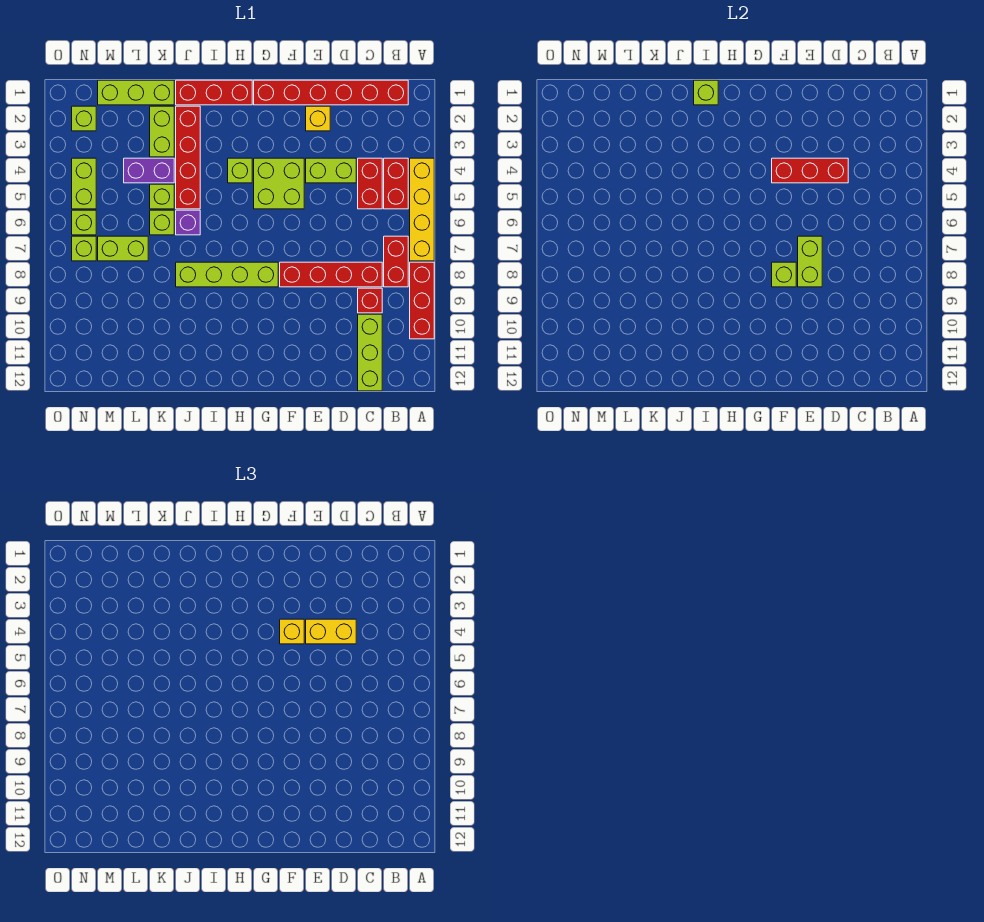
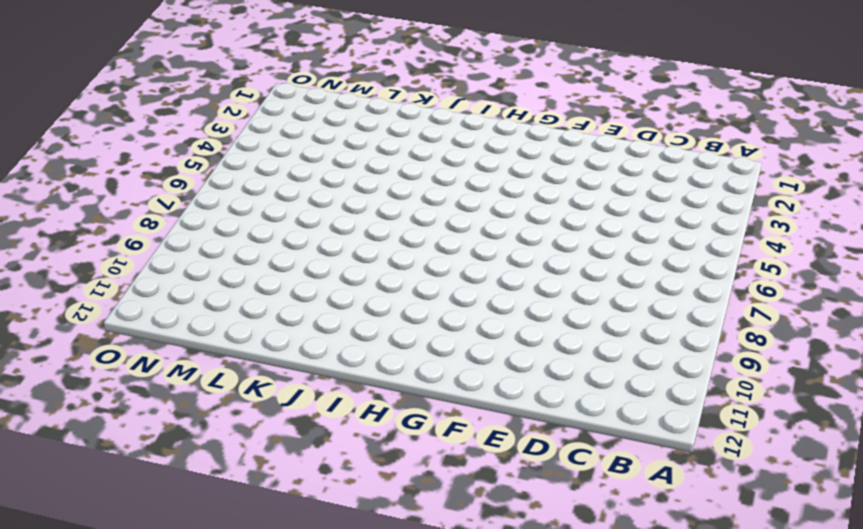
none -> yellow 1x4 brick [410,158,434,261]
none -> red 1x3 brick [410,262,434,339]
none -> red 1x6 brick [254,80,408,105]
none -> red 1x2 brick [384,158,408,209]

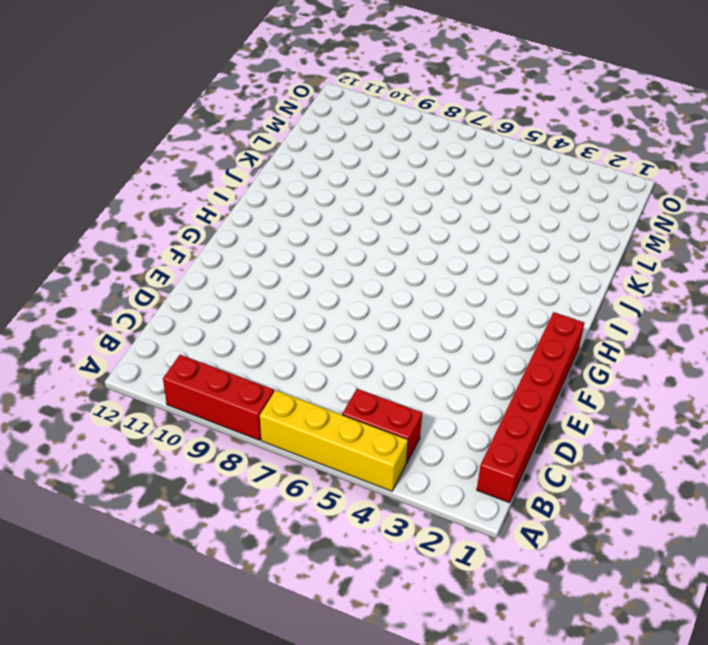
none -> red 1x2 brick [384,236,408,287]
none -> red 1x2 brick [358,158,382,209]
none -> red 1x4 brick [280,262,382,287]
none -> red 1x1 brick [358,288,382,313]

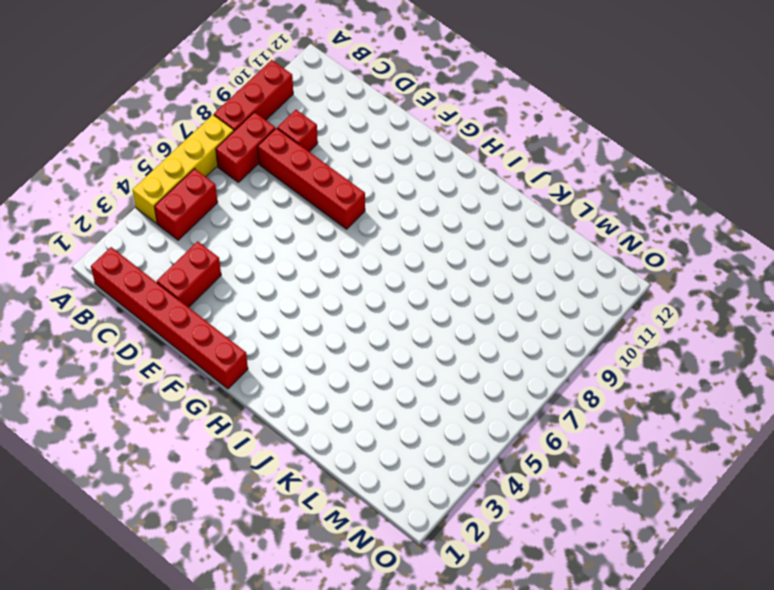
red 1x2 brick [157,241,221,307] -> red 1x2 brick moved to [358,158,382,209]
none -> lime 1x3 brick [358,314,382,391]
none -> lime 1x2 brick [306,158,356,183]
none -> yellow 1x1 brick [306,106,330,131]
none -> lime 2x2 brick [254,158,304,209]

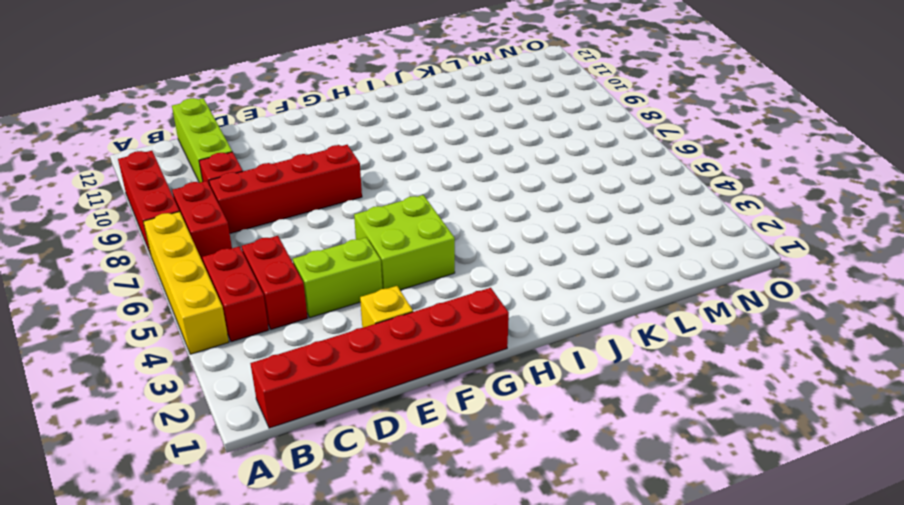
none -> lime 1x4 brick [176,262,278,287]
none -> red 1x3 brick [176,80,252,105]
none -> lime 1x1 brick [228,158,252,183]
none -> red 1x4 brick [176,106,200,209]

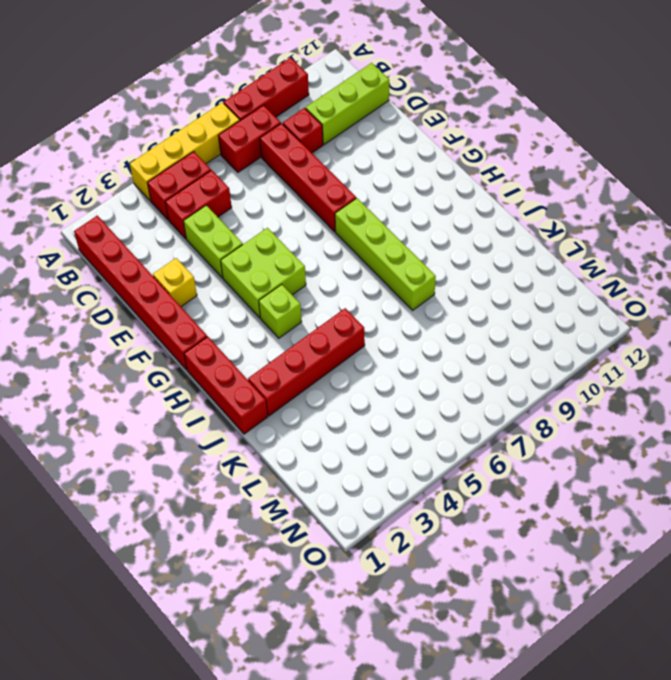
none -> purple 1x1 brick [176,210,200,235]
none -> lime 1x3 brick [98,80,174,105]
none -> lime 1x2 brick [150,106,174,157]
none -> purple 1x2 brick [124,158,174,183]

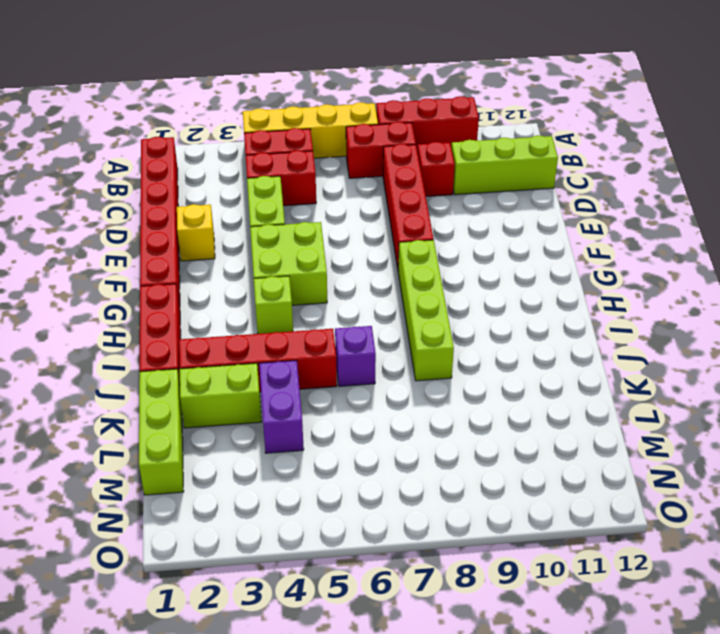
none -> lime 1x1 brick [150,184,174,209]
none -> lime 1x1 brick [150,210,174,235]
none -> lime 1x2 brick [98,236,148,261]
none -> lime 1x1 brick [72,106,96,131]

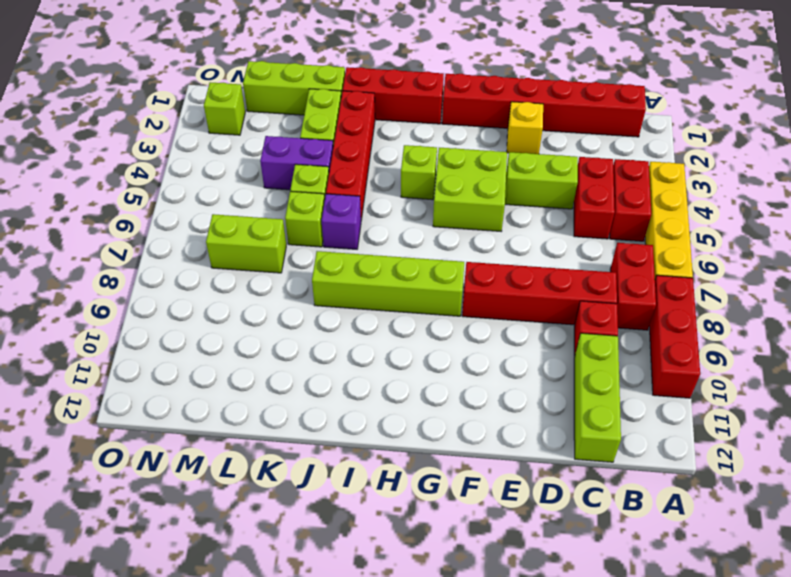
none -> lime 1x2 brick [72,158,96,209]
none -> lime 1x1 brick [72,210,96,235]
none -> lime 1x1 brick [72,236,96,261]
none -> red 1x3 brick [772,158,848,183]

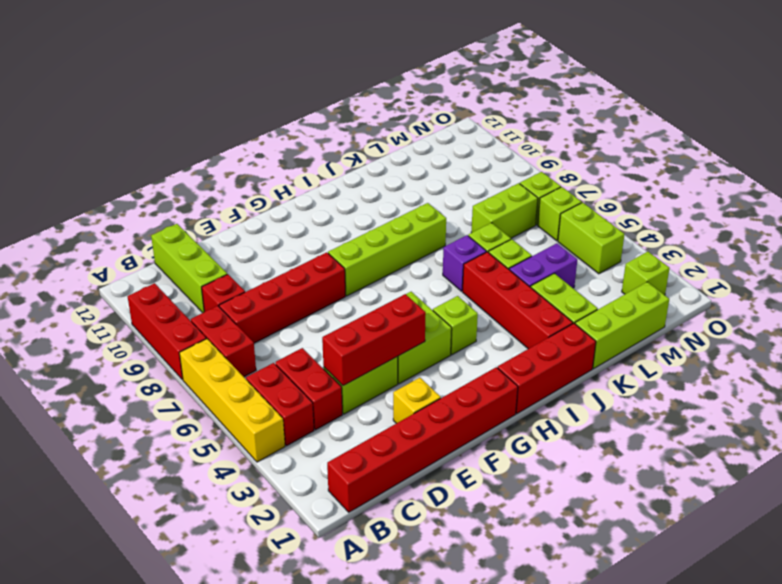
none -> lime 1x2 brick [798,236,822,287]
none -> lime 1x1 brick [772,262,796,287]
none -> lime 1x1 brick [694,80,718,105]
none -> yellow 1x2 brick [306,619,356,644]

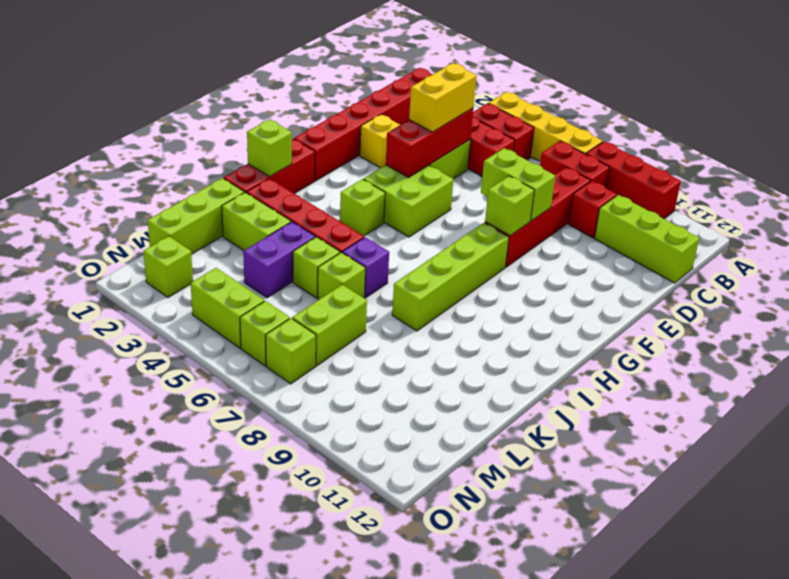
none -> yellow 1x1 brick [280,619,304,644]

